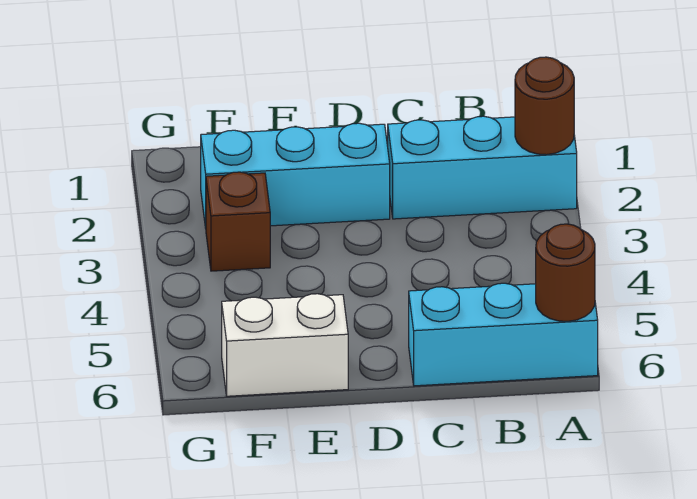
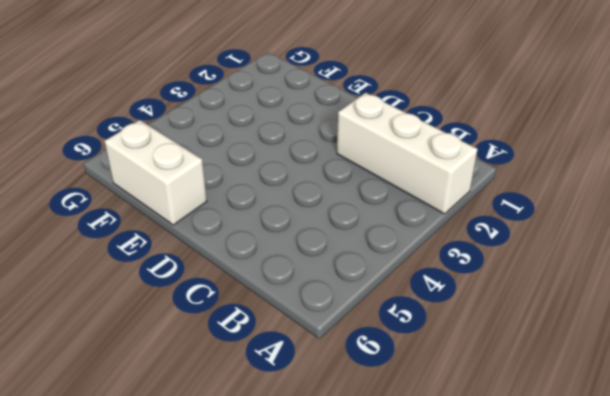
white 1x3 brick [337,93,478,214] -> cyan 1x3 brick [388,116,577,219]
none -> cyan 1x3 brick [409,283,598,386]
none -> cyan 1x3 brick [201,123,390,228]

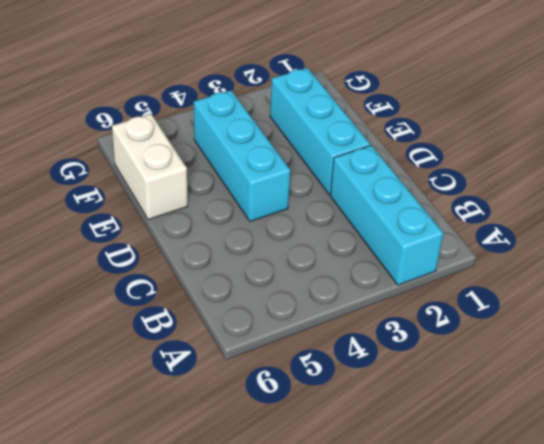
cyan 1x3 brick [194,90,291,221] -> cyan 1x3 brick moved to [409,283,598,386]
none -> brown 1x1 brick [206,172,270,271]
none -> brown 1x1 round brick [515,57,574,155]

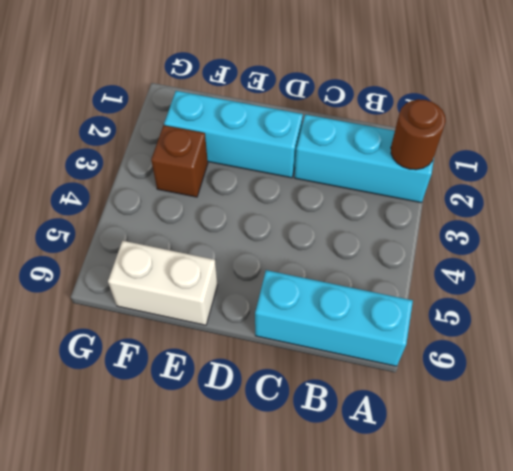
none -> brown 1x1 round brick [536,224,595,321]

